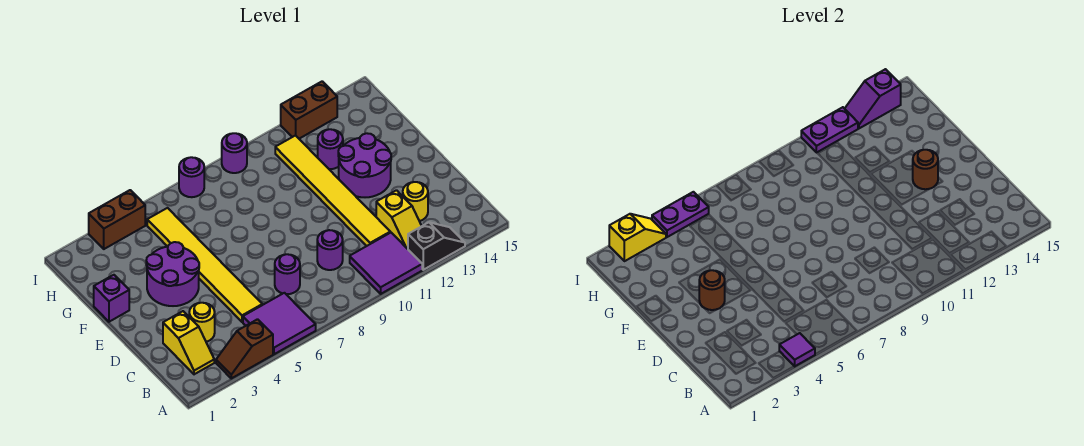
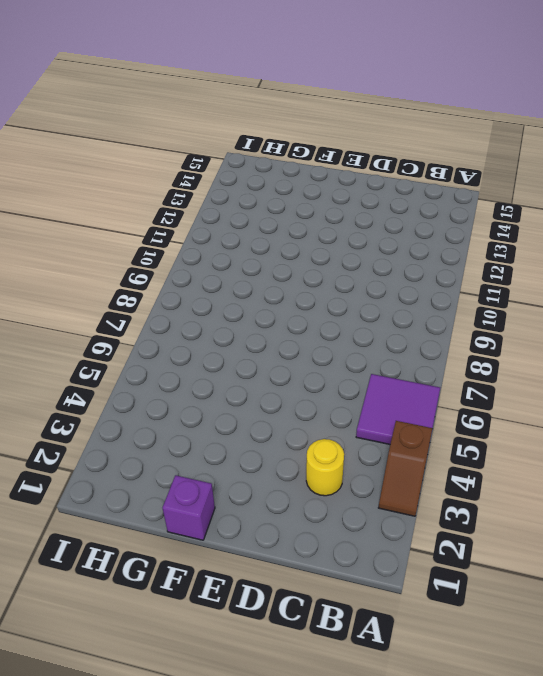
none -> purple 2x2 tile [350,233,422,294]
none -> black 1x2 slope [408,222,465,270]
none -> yellow 1x2 slope [163,311,214,374]

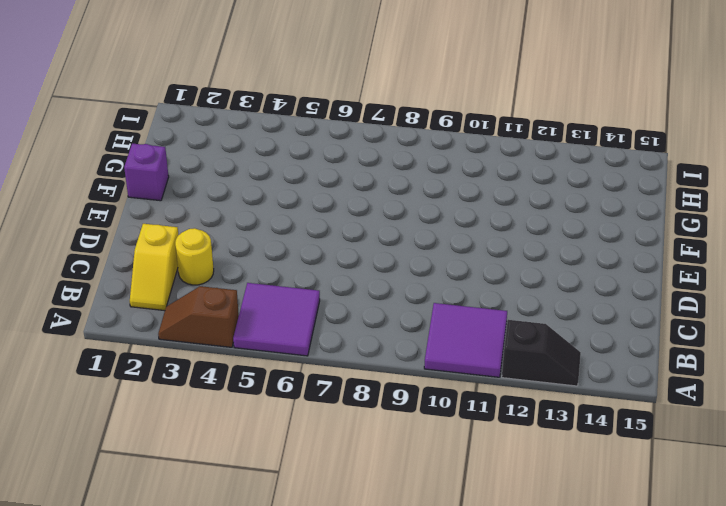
none -> yellow 1x2 slope [376,190,421,249]
none -> yellow 1x6 tile [147,208,262,322]
none -> purple 1x1 round brick [275,254,300,294]

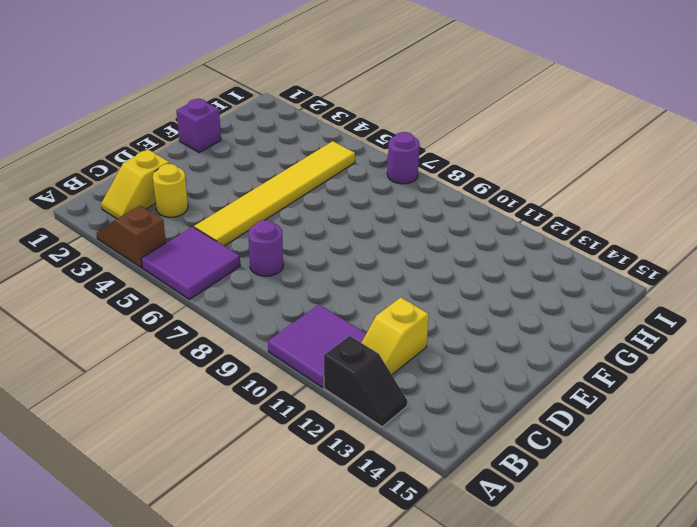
none -> purple 1x1 round brick [317,230,343,270]
none -> yellow 1x6 tile [275,135,390,246]
none -> yellow 1x1 round brick [403,182,428,221]

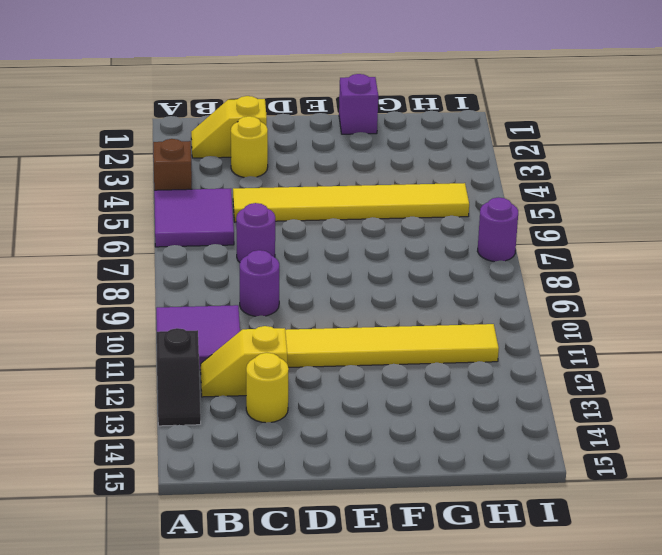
none -> purple 2x2 round brick [146,242,199,306]
none -> purple 2x2 round brick [338,133,391,197]
none -> purple 1x1 round brick [318,129,343,169]

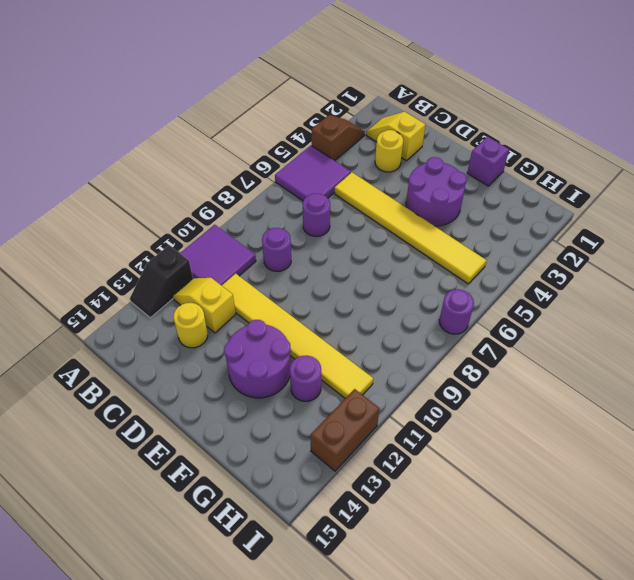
none -> brown 1x2 brick [89,190,145,249]
none -> purple 1x1 round brick [222,133,247,173]
none -> purple 1x1 tile [779,333,815,366]

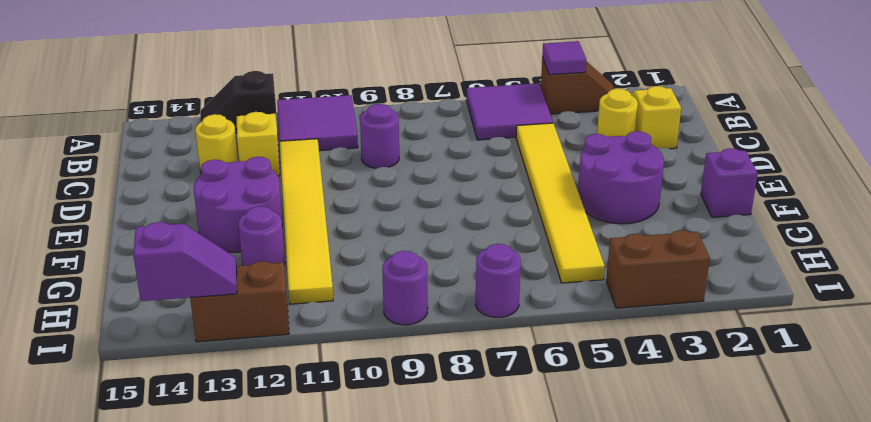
none -> purple 1x1 round brick [275,254,300,294]
none -> brown 1x1 round brick [699,270,725,310]
none -> brown 1x1 round brick [913,150,938,189]

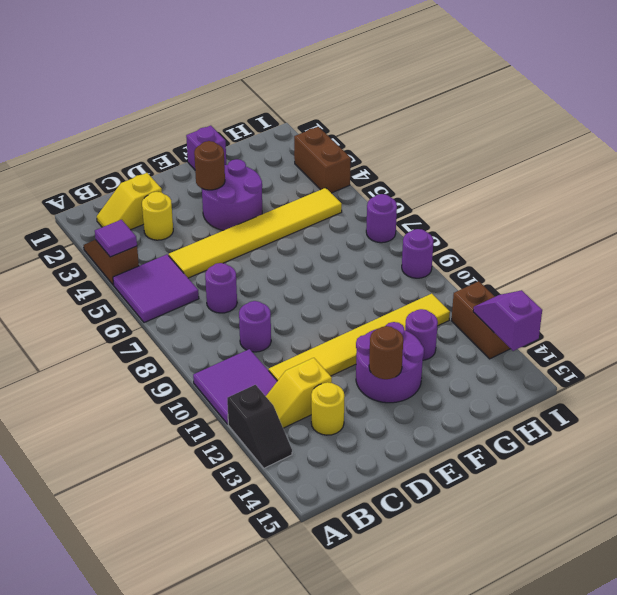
none -> yellow 1x2 slope [609,214,666,261]
none -> purple 1x2 plate [652,192,709,237]
none -> purple 1x2 plate [801,107,858,153]

